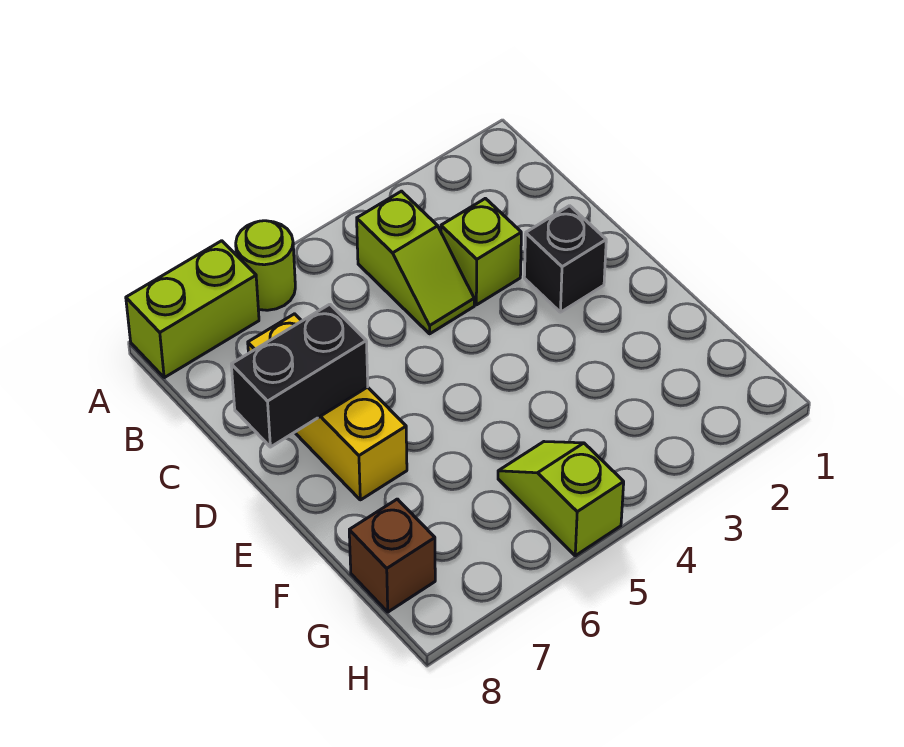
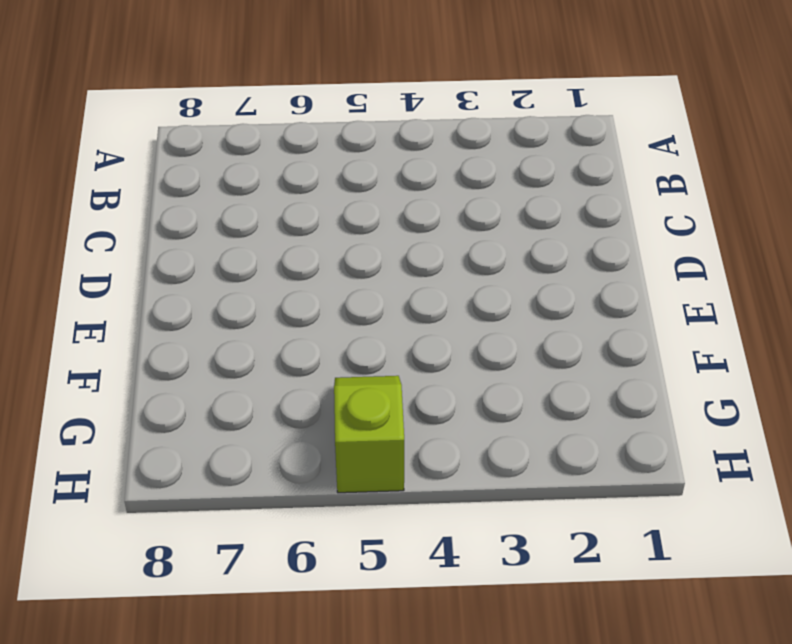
none -> lime 1x1 round brick [236,221,295,310]
none -> lime 1x2 brick [126,241,259,378]

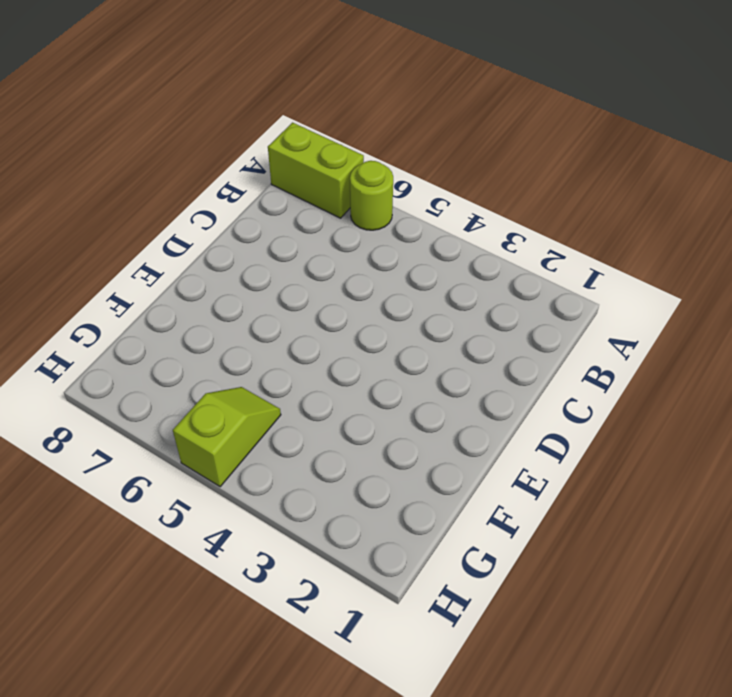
none -> lime 1x2 slope [357,191,474,334]
none -> lime 1x1 brick [441,198,521,305]

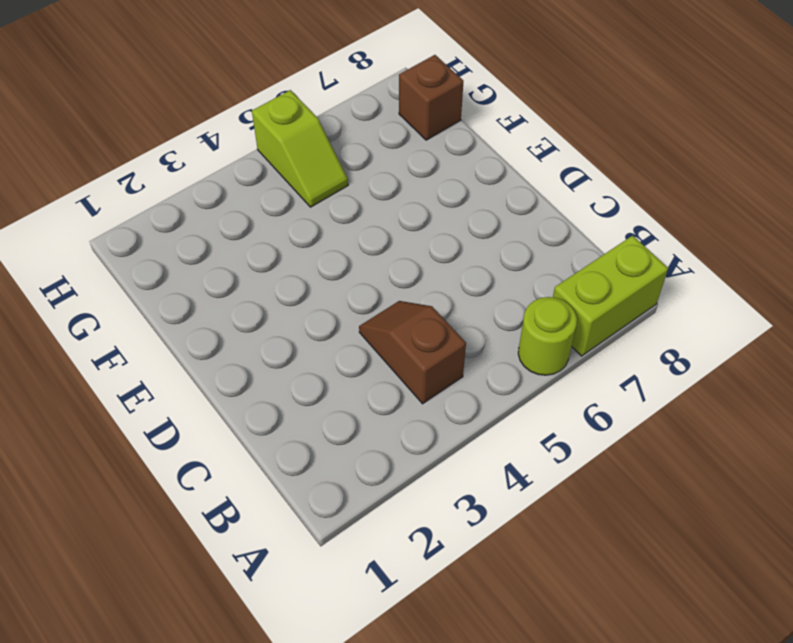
brown 1x2 slope [359,301,466,404] -> lime 1x2 slope [357,191,474,334]
none -> lime 1x1 brick [441,198,521,305]
none -> yellow 1x3 brick [248,314,407,500]

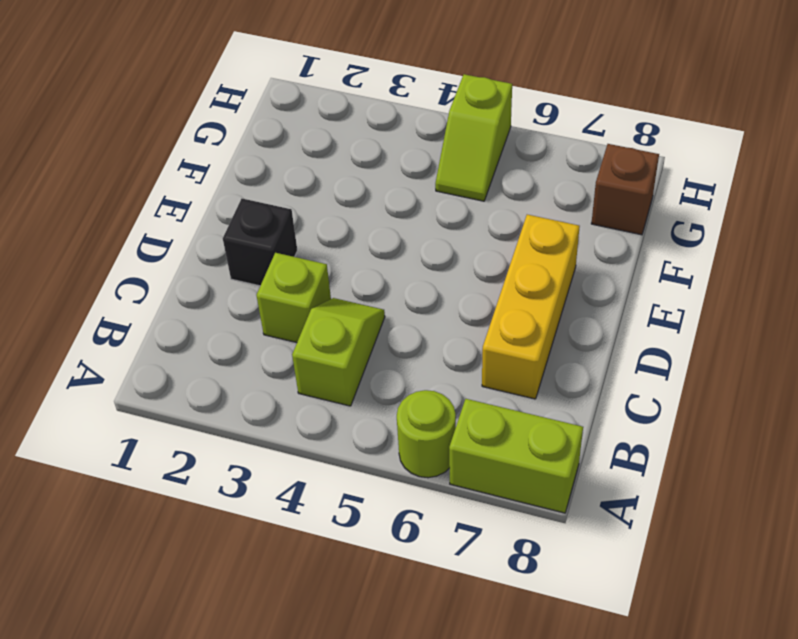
none -> black 1x2 brick [231,304,368,447]

